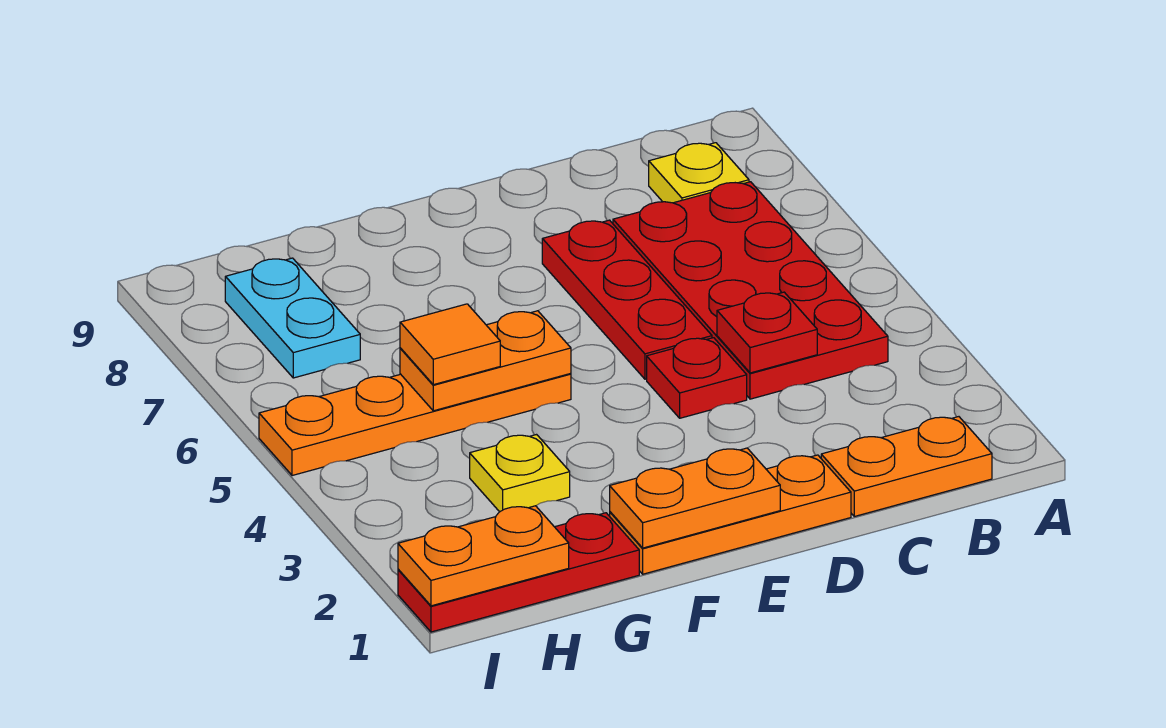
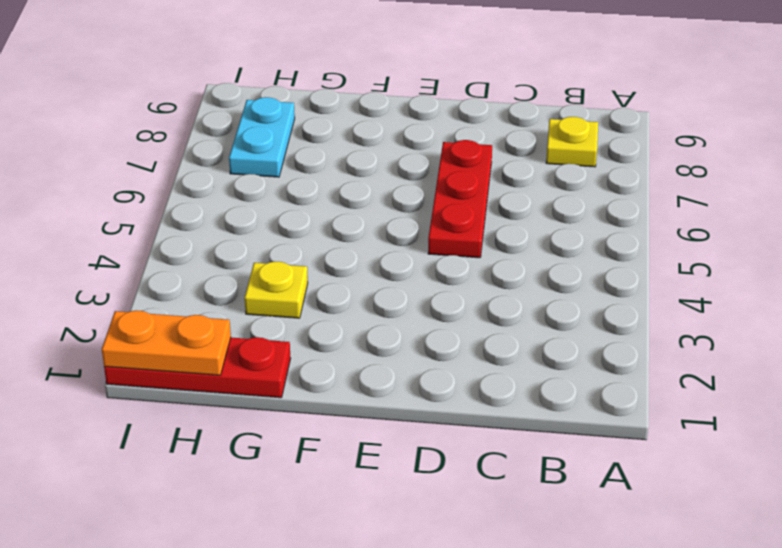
none -> orange 1x2 plate [821,417,992,516]
none -> red 2x4 plate [613,182,888,399]
none -> orange 1x3 plate [610,455,851,574]

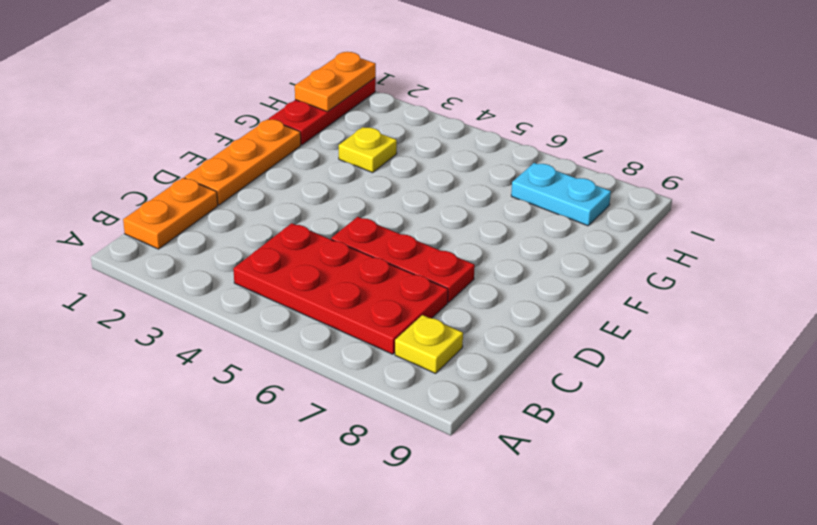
none -> red 1x1 plate [647,338,747,418]
none -> orange 1x4 plate [259,374,571,476]
none -> red 1x1 plate [717,292,817,373]

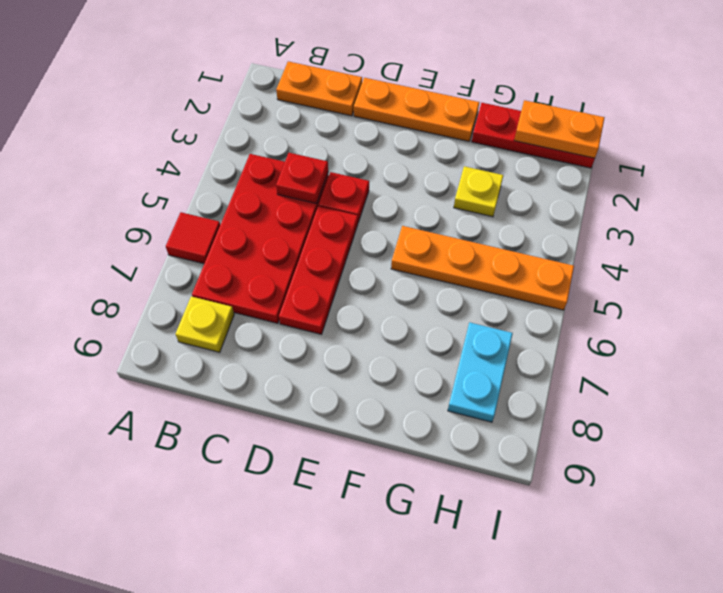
red 1x1 tile [166,212,220,264] -> none
none -> orange 1x2 plate [610,448,780,548]
none -> orange 1x2 plate [400,311,571,411]
none -> orange 1x1 tile [400,304,500,385]

